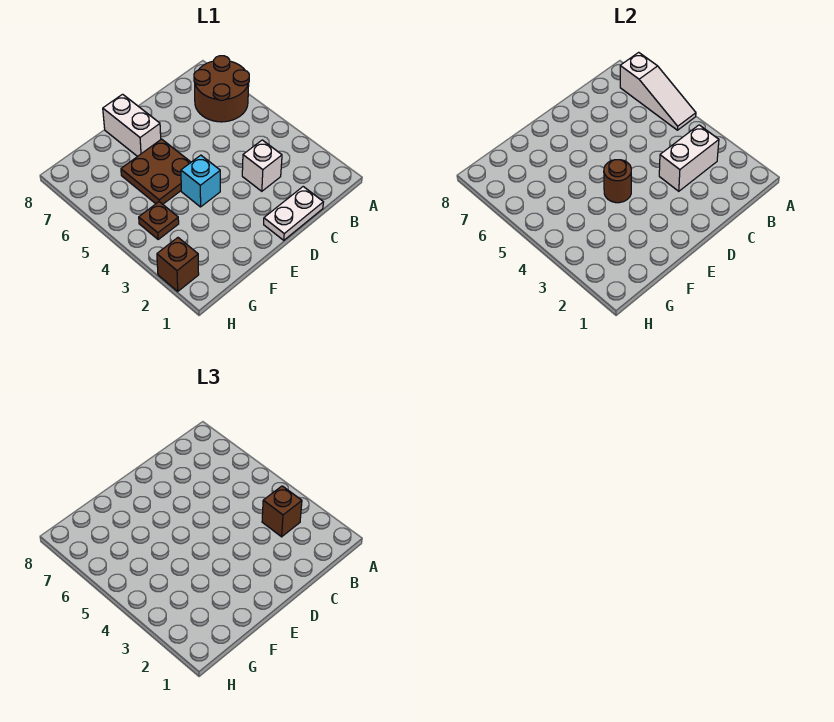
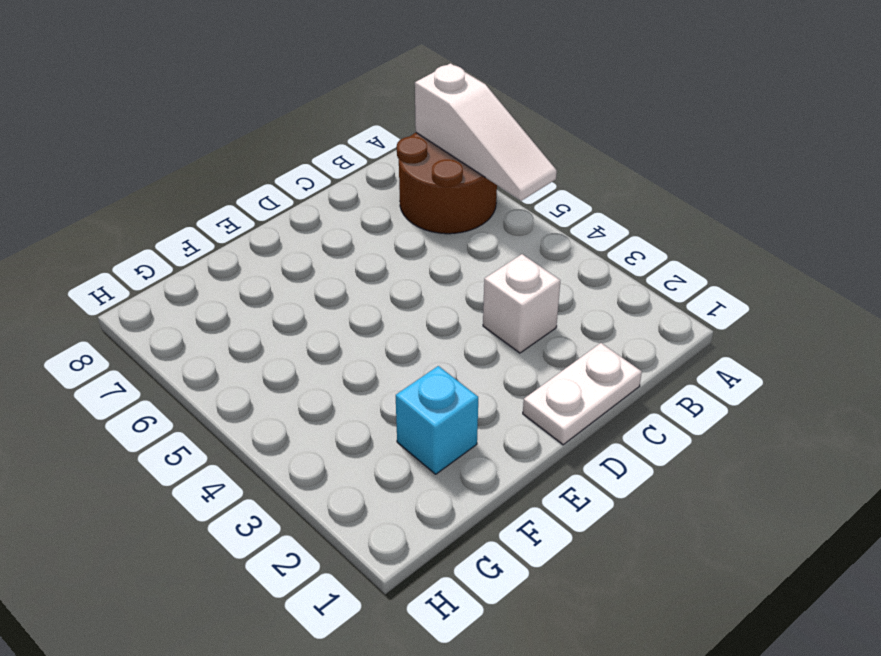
cyan 1x1 brick [396,366,478,474] -> cyan 1x1 brick moved to [181,155,220,207]
none -> brown 2x2 plate [121,139,191,204]
none -> white 1x2 brick [103,94,161,157]
none -> brown 1x1 plate [139,202,179,239]

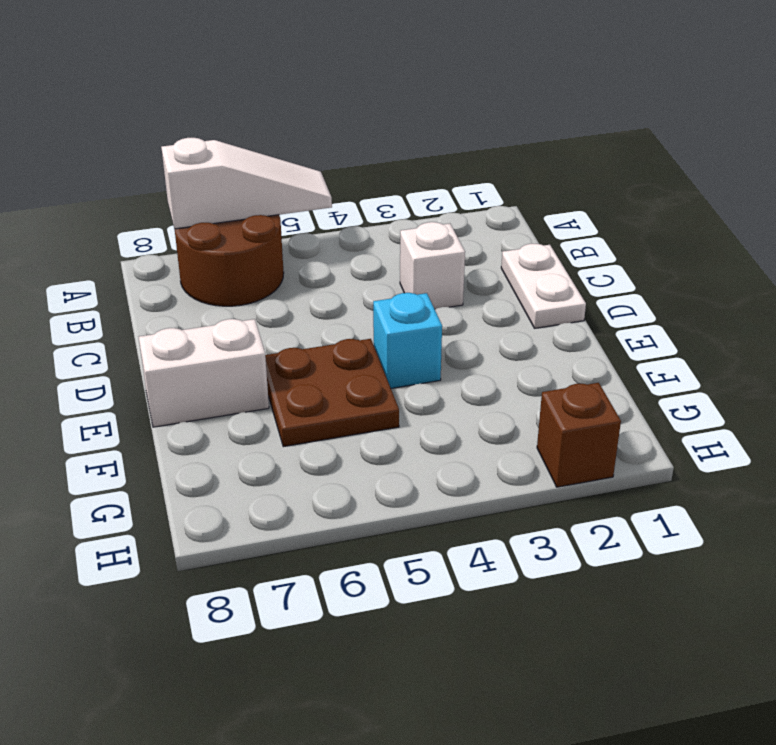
none -> brown 1x1 plate [139,202,179,239]
none -> white 1x2 brick [659,125,719,191]
none -> brown 1x1 round brick [604,160,631,203]

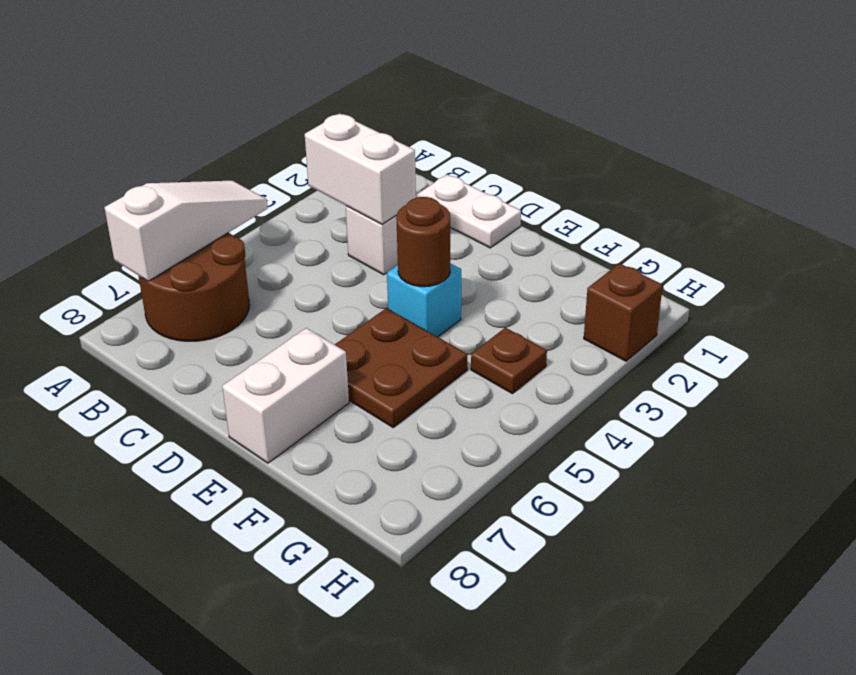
none -> brown 1x1 brick [262,486,302,537]

